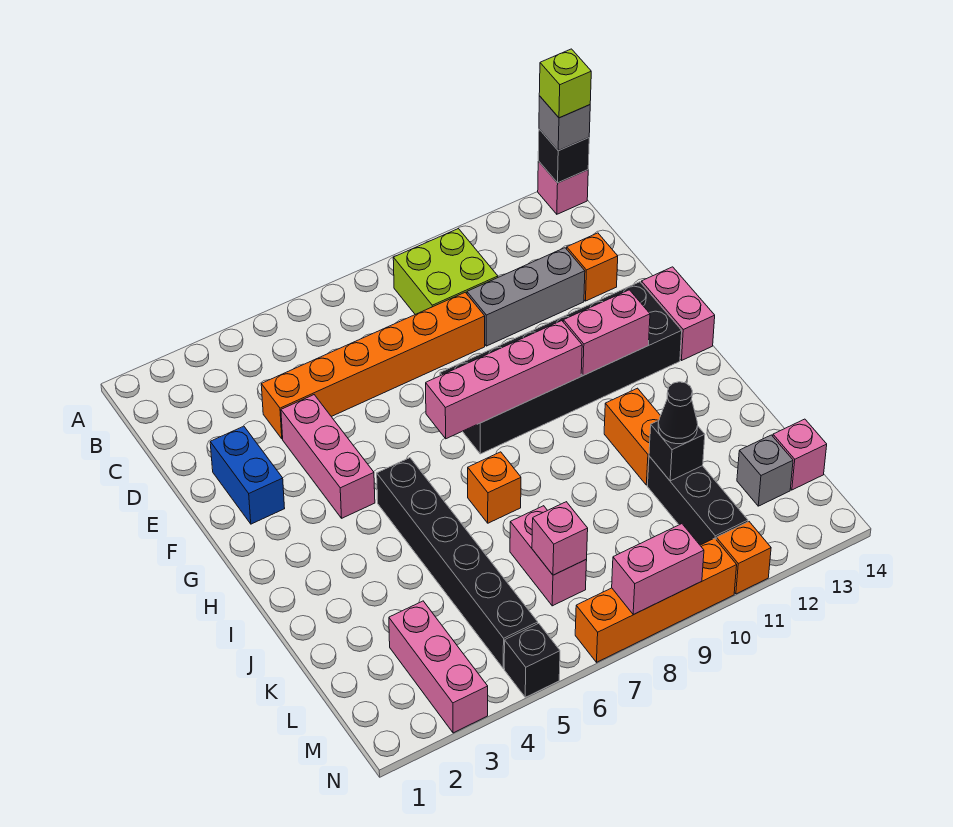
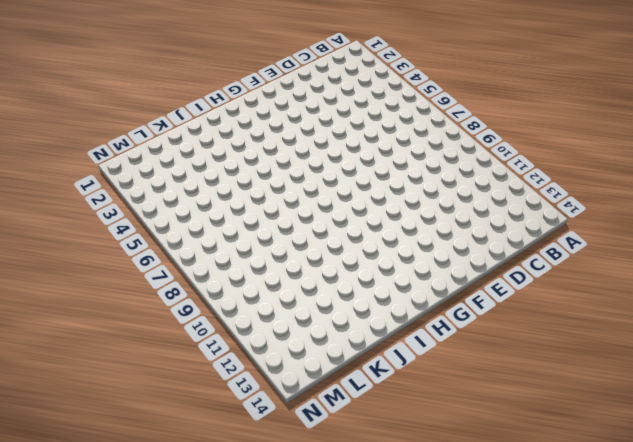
none -> pink 1x1 brick [538,161,588,214]
none -> lime 2x2 brick [393,229,498,315]
none -> orange 1x6 brick [261,292,485,439]

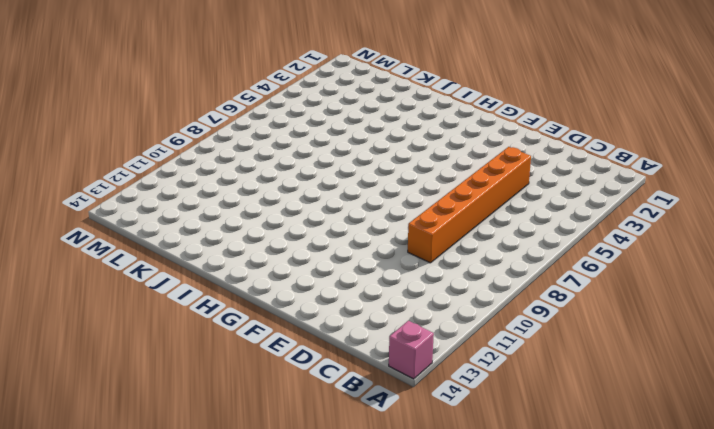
none -> lime 2x2 brick [393,229,498,315]
none -> grey 1x3 brick [467,248,585,346]
none -> orange 1x1 brick [567,233,618,301]

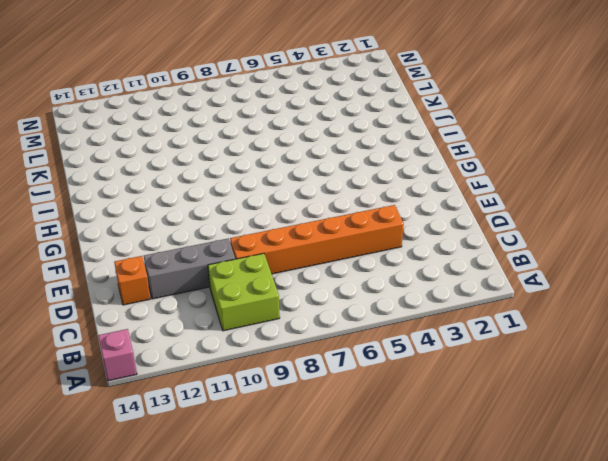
none -> blue 1x2 brick [210,426,285,524]
none -> pink 1x3 brick [281,395,375,518]
none -> black 2x6 brick [440,282,682,454]

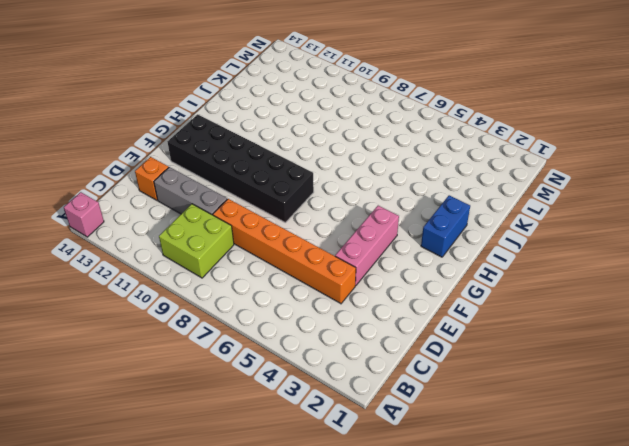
blue 1x2 brick [421,195,470,257] -> blue 1x2 brick moved to [210,426,285,524]
none -> pink 1x2 brick [641,267,715,361]
none -> black 1x6 brick [377,458,538,668]
none -> orange 1x1 brick [468,452,521,523]

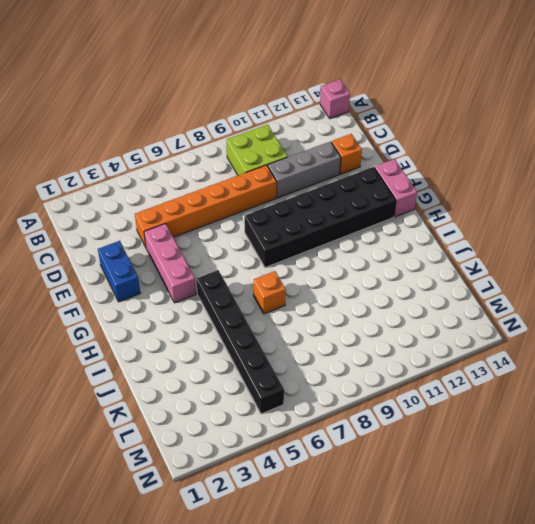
none -> orange 1x2 brick [604,388,661,485]
none -> pink 1x2 brick [510,506,587,606]
none -> black 1x3 brick [647,456,748,545]

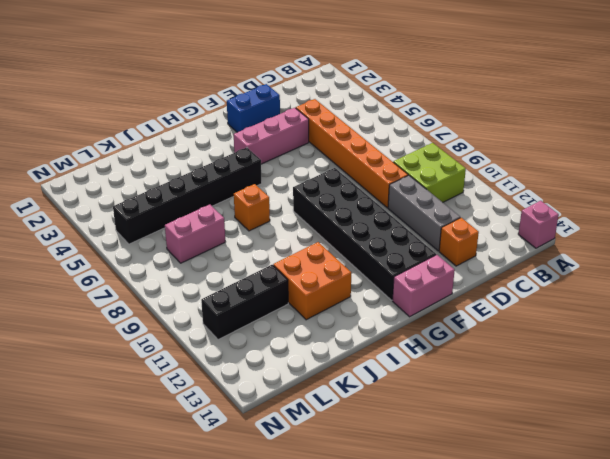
orange 2x2 brick [273,242,351,320] -> orange 1x2 brick [604,388,661,485]
none -> pink 1x3 brick [389,601,488,733]
none -> grey 1x1 brick [737,435,793,506]
none -> pink 1x1 brick [773,419,827,490]

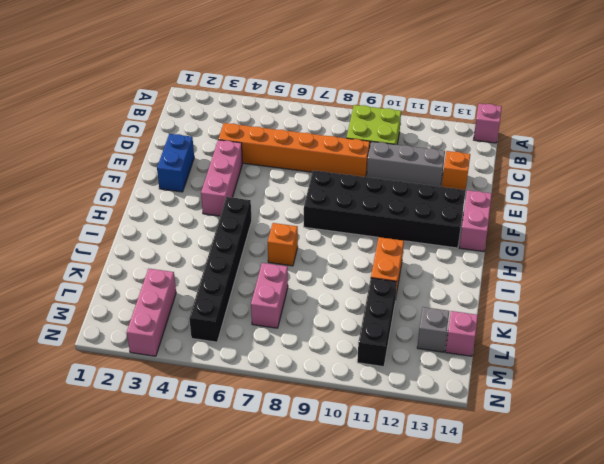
none -> black 1x1 brick [504,623,560,697]
none -> orange 1x4 brick [575,538,737,662]
none -> orange 1x1 brick [716,522,771,594]

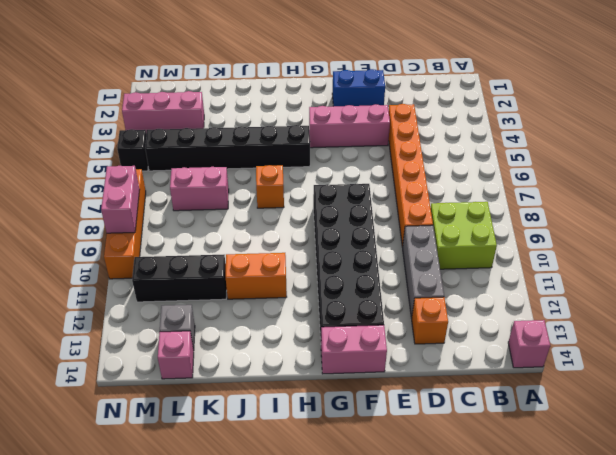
none -> orange 1x1 brick [716,522,771,594]
none -> black 1x1 brick [538,129,589,183]
none -> pink 1x4 brick [426,321,582,439]

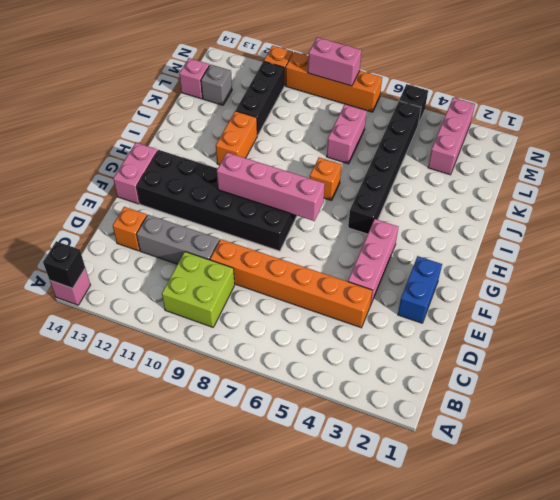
none -> pink 1x2 brick [563,290,650,376]
none -> black 1x1 brick [649,420,705,481]
none -> pink 1x1 brick [532,502,588,575]

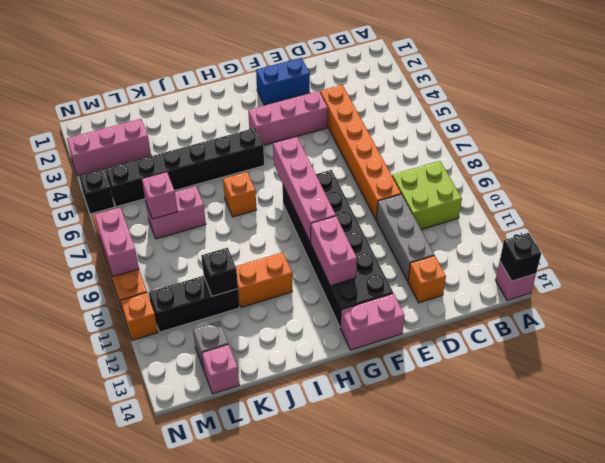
none -> grey 1x1 brick [539,96,590,151]
none -> black 1x1 cone [658,382,698,444]
none -> lime 1x1 brick [539,49,591,118]

